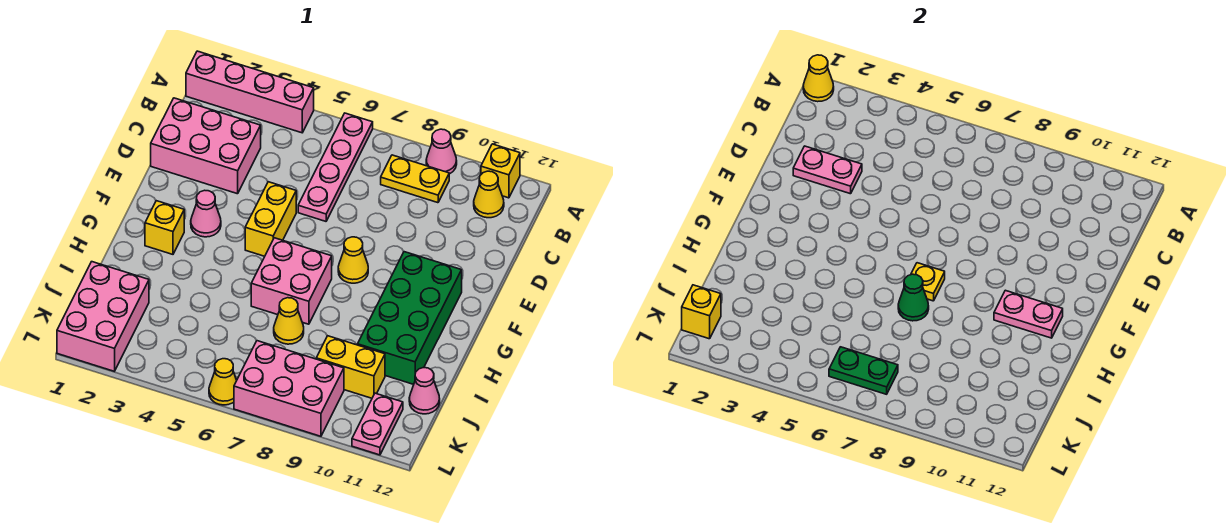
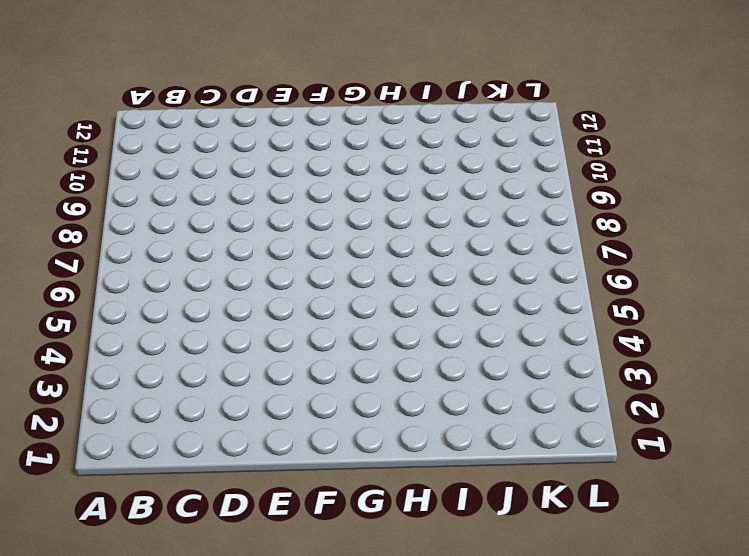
none -> pink 1x4 brick [186,51,314,133]
none -> pink 1x4 plate [298,113,373,221]
none -> pink 1x1 cone [426,129,457,174]

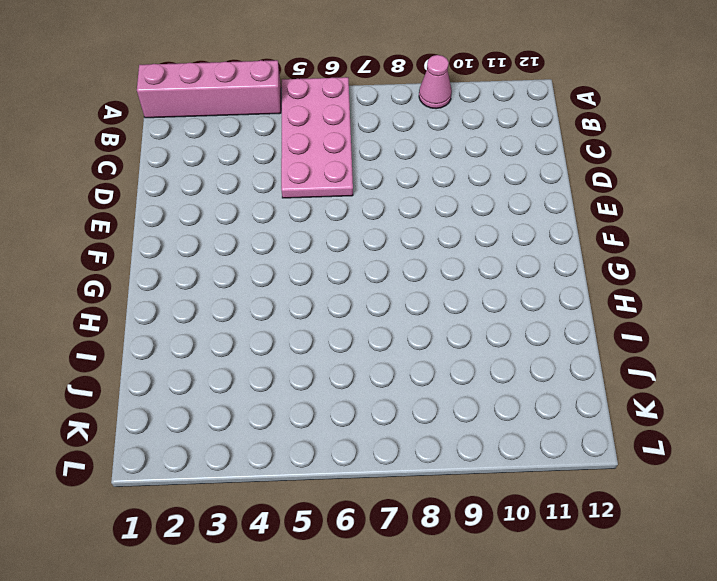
pink 2x4 plate [281,77,353,198] -> pink 1x4 plate [298,113,373,221]
none -> yellow 1x1 brick [481,144,520,198]
none -> yellow 1x2 plate [381,155,449,203]
none -> yellow 1x1 cone [474,171,504,218]

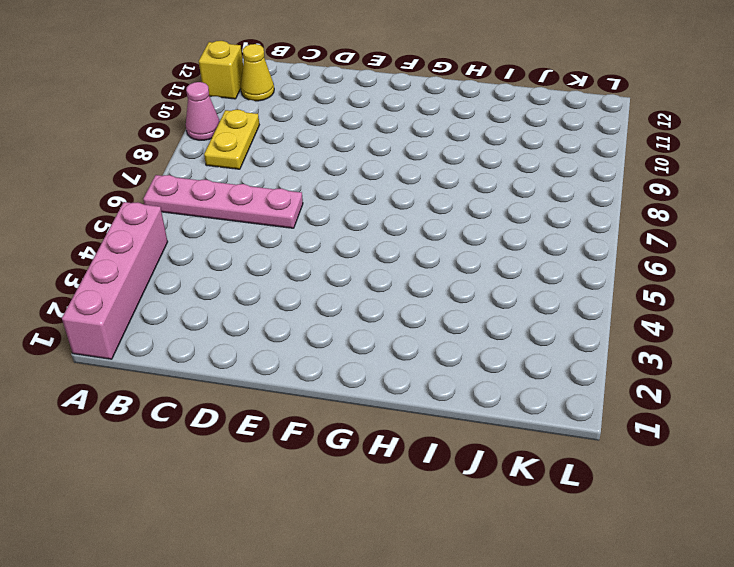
none -> pink 2x3 brick [151,98,261,194]
none -> yellow 1x2 brick [245,182,296,256]
none -> pink 1x1 cone [191,190,221,237]

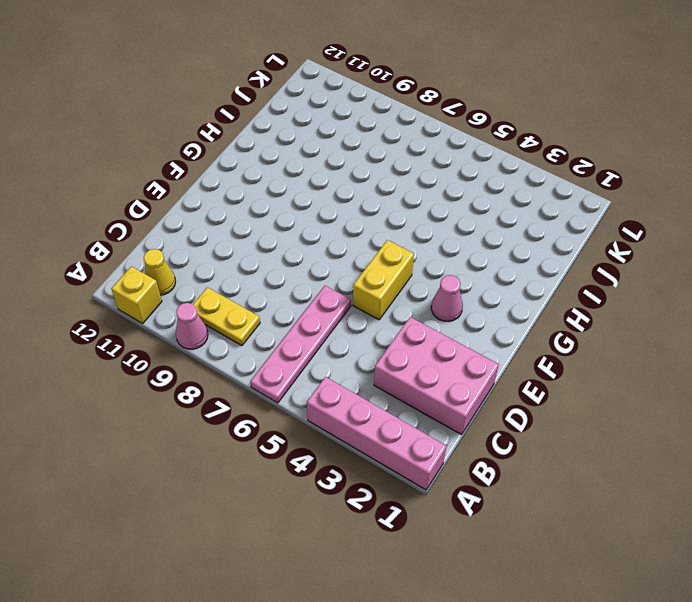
none -> yellow 1x1 cone [338,237,368,283]
none -> green 2x4 brick [358,252,462,384]
none -> yellow 1x1 brick [145,201,184,254]

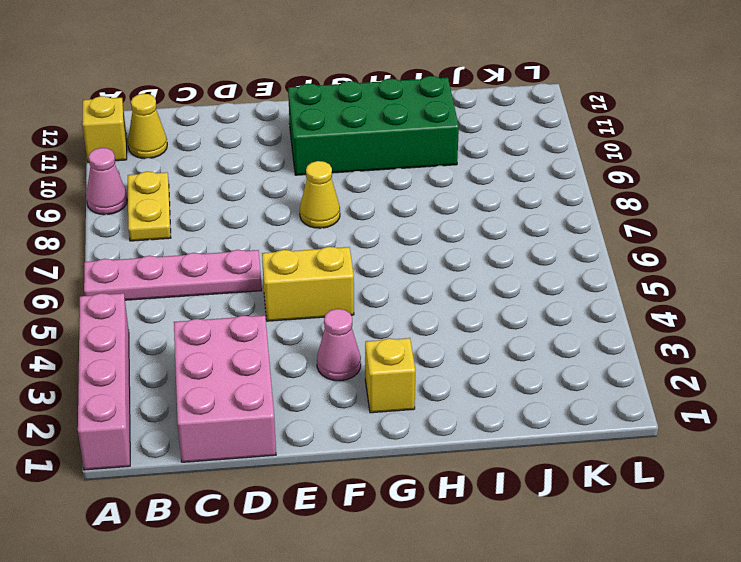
none -> pink 2x2 brick [251,238,332,324]
none -> yellow 1x1 cone [274,298,304,344]
none -> pink 2x3 brick [57,262,149,371]

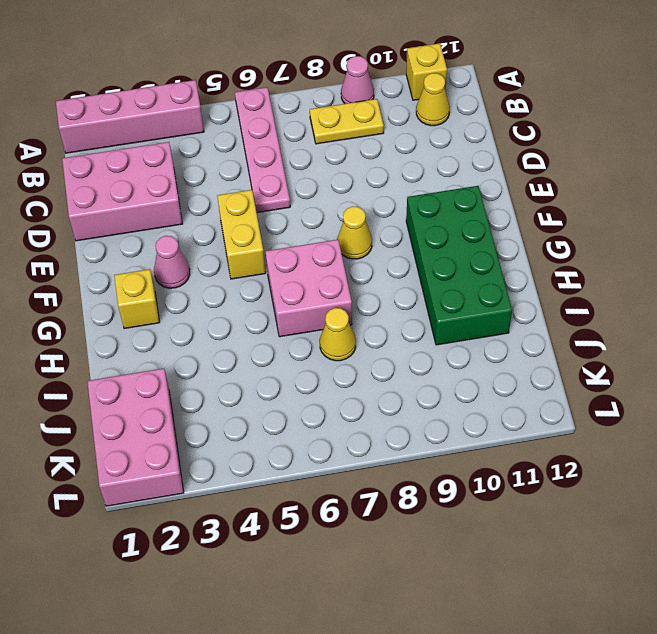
none -> yellow 1x2 brick [316,336,385,398]
none -> pink 1x1 cone [409,368,440,414]
none -> pink 2x3 brick [234,341,344,436]

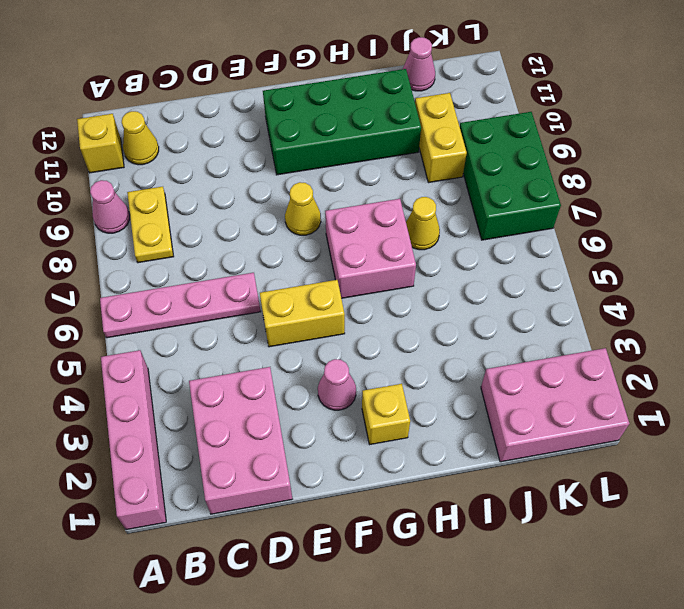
green 2x3 brick [460,112,561,240] -> pink 2x3 brick [234,341,344,436]
none -> pink 1x2 plate [352,393,403,455]
none -> yellow 1x1 cone [209,359,237,405]
none -> yellow 1x1 cone [803,55,834,102]

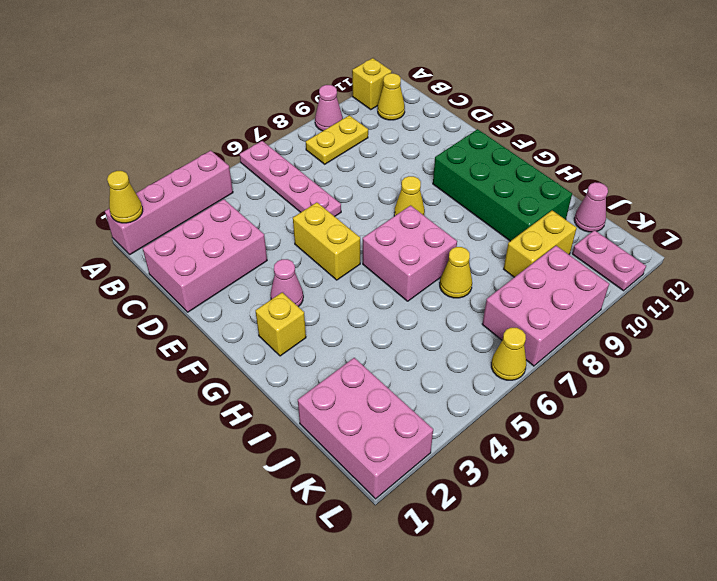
none -> pink 1x2 plate [793,146,862,194]
none -> yellow 1x1 plate [911,263,945,301]
none -> pink 1x2 plate [994,290,1063,338]

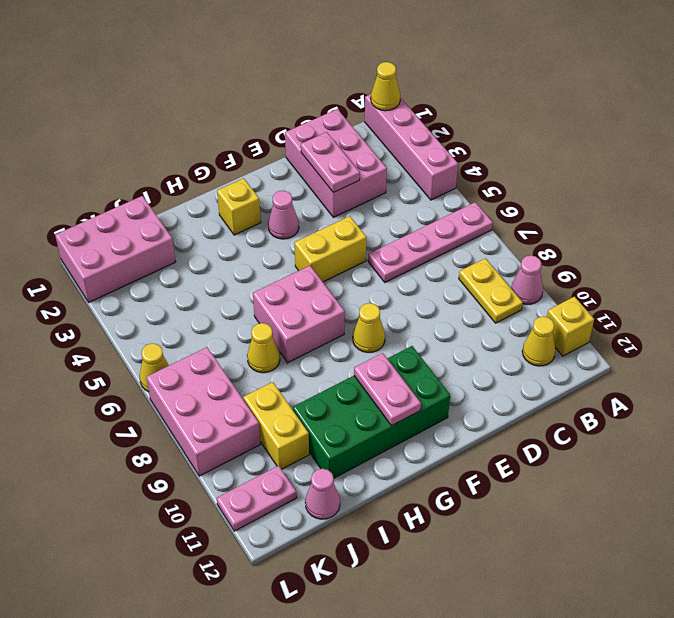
none -> yellow 1x1 plate [911,263,945,301]
none -> green 1x1 cone [898,274,929,321]
none -> yellow 1x1 brick [682,285,721,339]

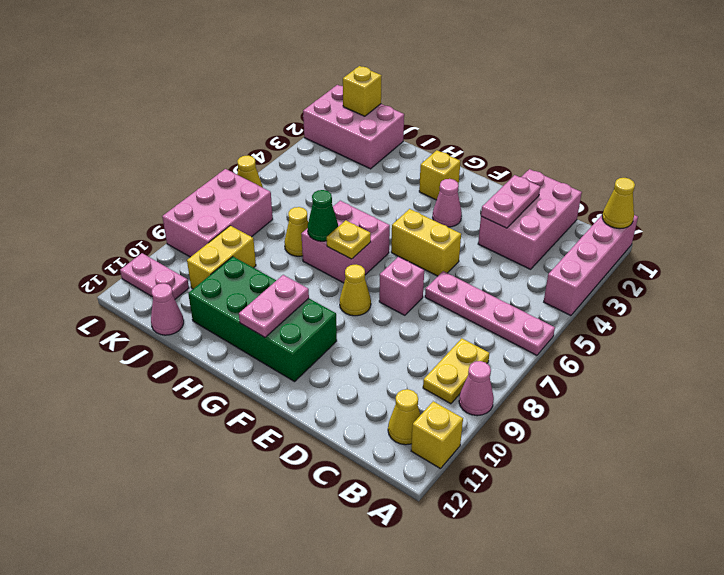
pink 1x1 brick [379,257,424,315] -> none
none -> green 1x2 plate [829,347,898,394]

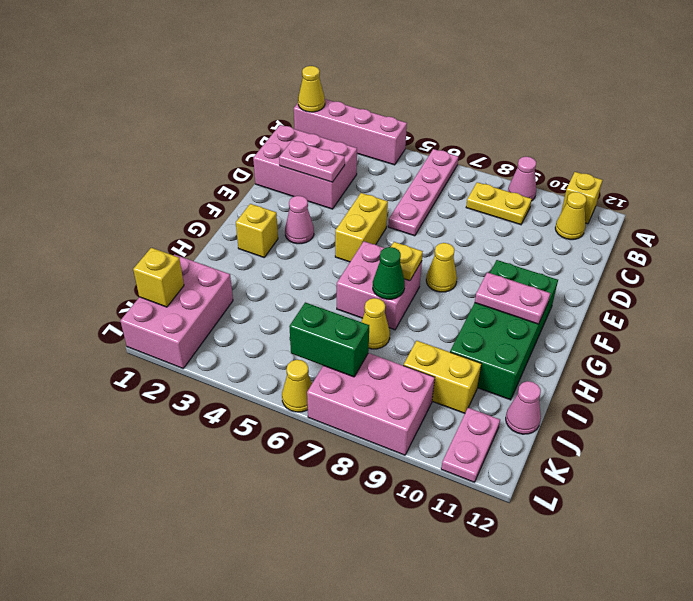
green 1x2 brick [289,302,369,377] -> green 1x2 plate [829,347,898,394]

